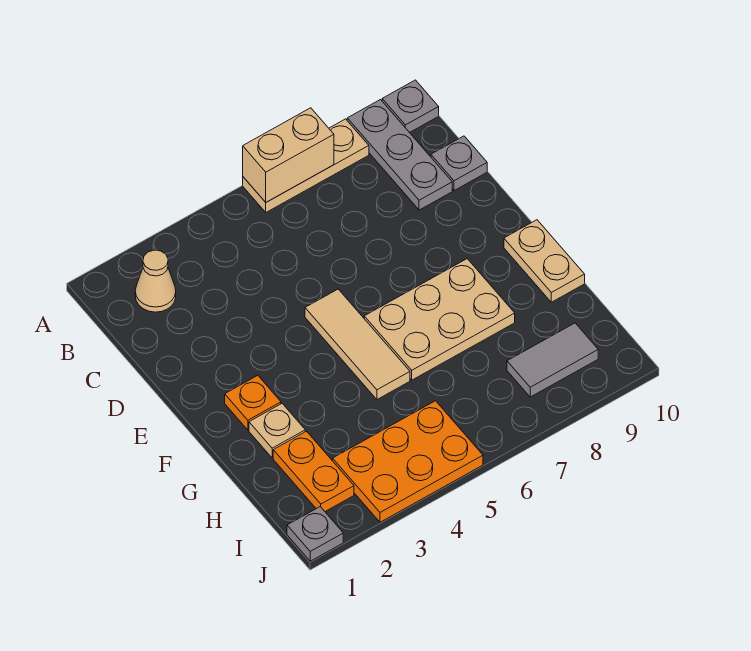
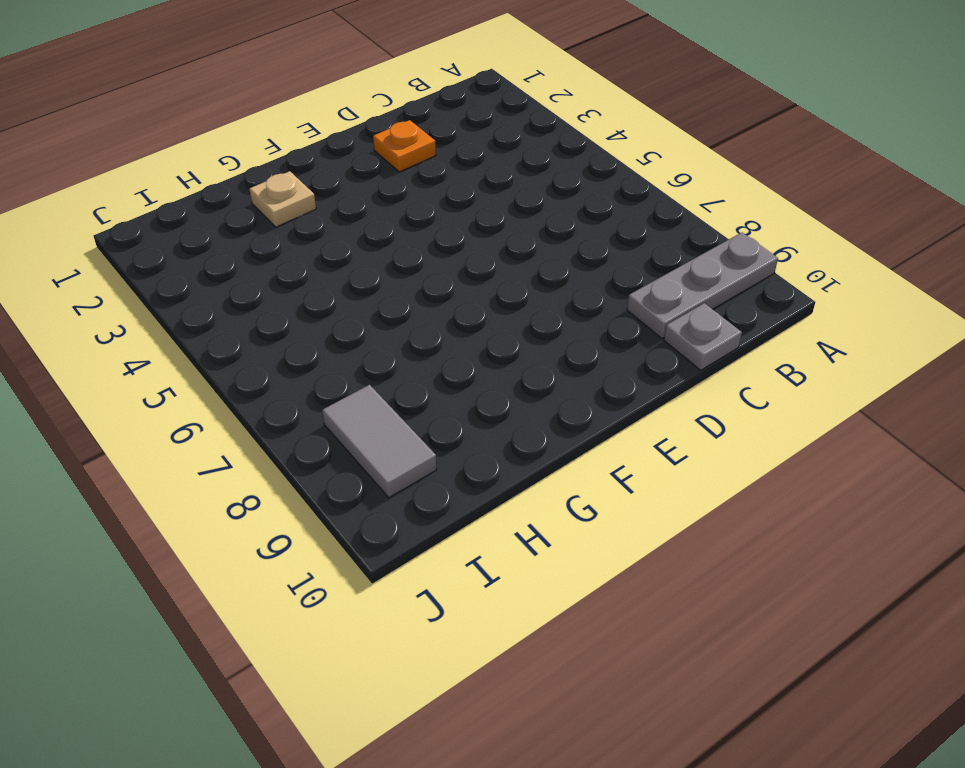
orange 1x1 plate [373,120,436,172] -> orange 1x1 plate moved to [225,376,281,430]
none -> tan 1x3 plate [243,119,369,212]
none -> grey 1x1 plate [382,80,439,133]
none -> tan 1x1 cone [135,250,176,312]

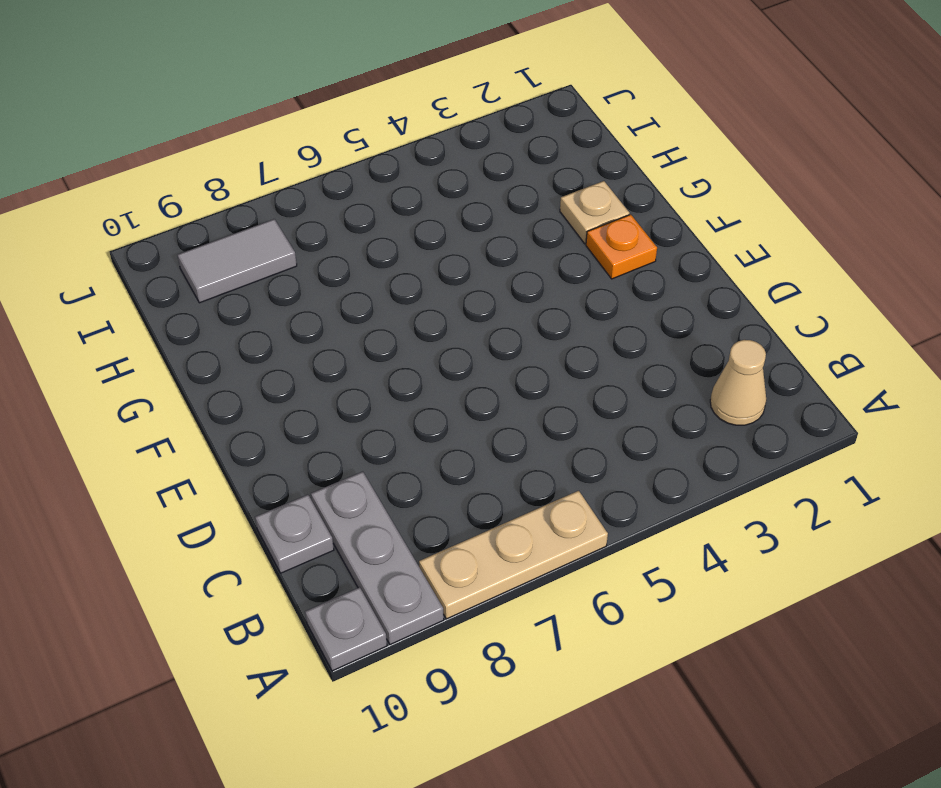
none -> tan 1x3 tile [305,289,410,399]
none -> tan 2x3 plate [364,259,515,380]
none -> tan 1x2 plate [504,220,585,302]

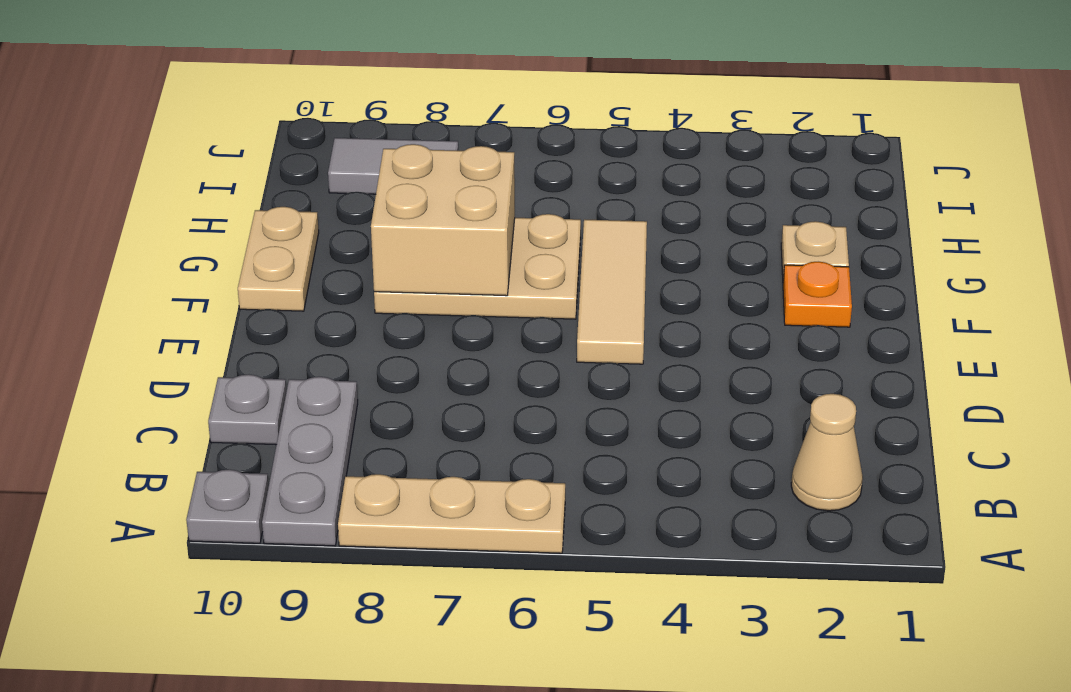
tan 2x2 brick [371,144,515,296] -> none
none -> orange 1x2 plate [273,431,354,511]
none -> orange 2x3 plate [333,401,483,522]
none -> grey 1x1 plate [287,507,343,561]

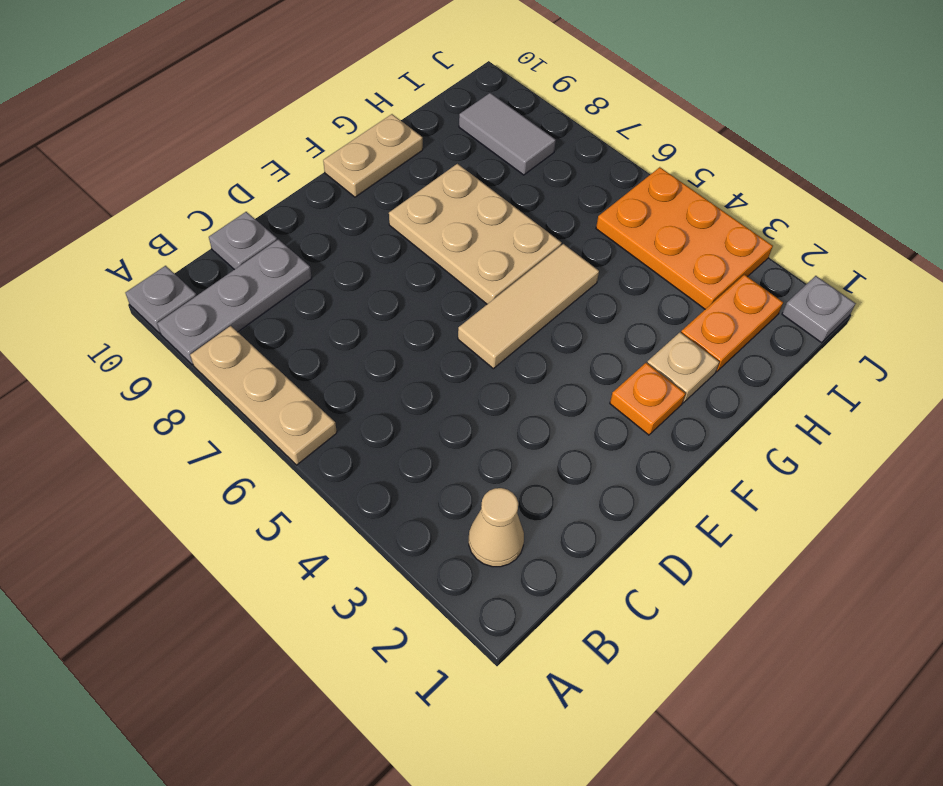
none -> tan 1x2 brick [243,108,334,202]

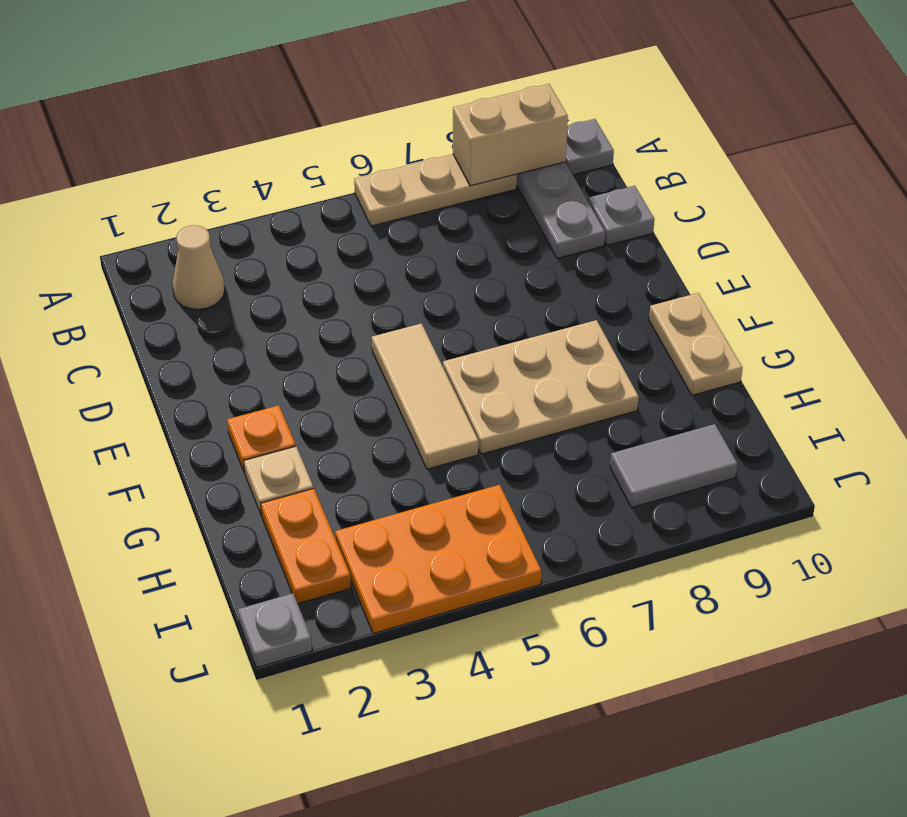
tan 1x2 brick [453,84,568,186] -> tan 1x2 brick moved to [243,108,334,202]

